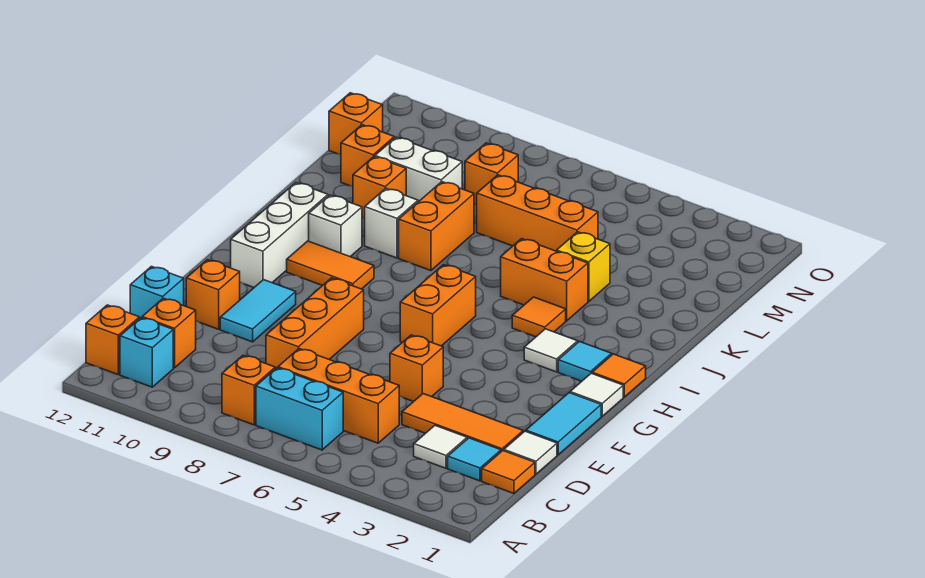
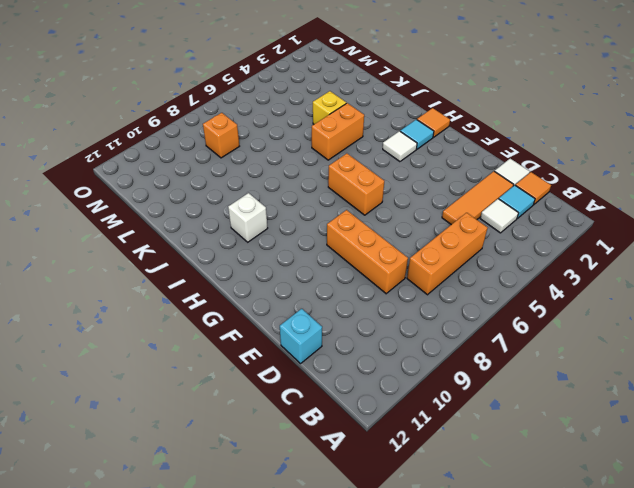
none -> cyan 1x2 brick [256,368,343,450]
none -> orange 1x1 brick [222,355,275,425]
none -> cyan 1x1 brick [120,318,173,387]
none -> orange 1x1 brick [86,305,139,375]

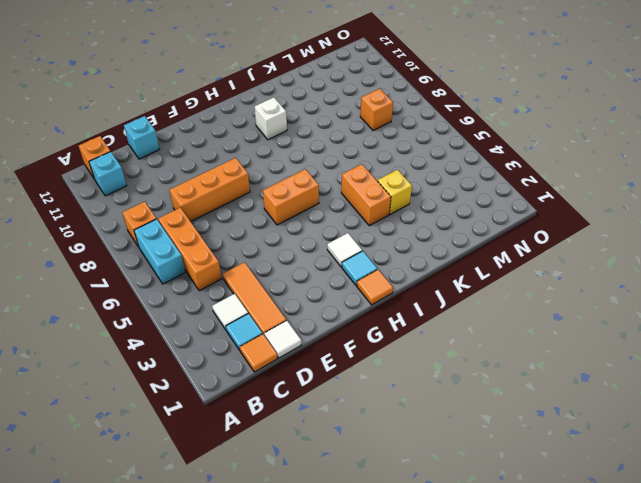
none -> orange 1x1 brick [142,298,196,368]
none -> cyan 1x2 tile [526,393,601,455]
none -> orange 1x1 brick [390,335,443,402]
none -> cyan 1x2 tile [220,280,296,342]

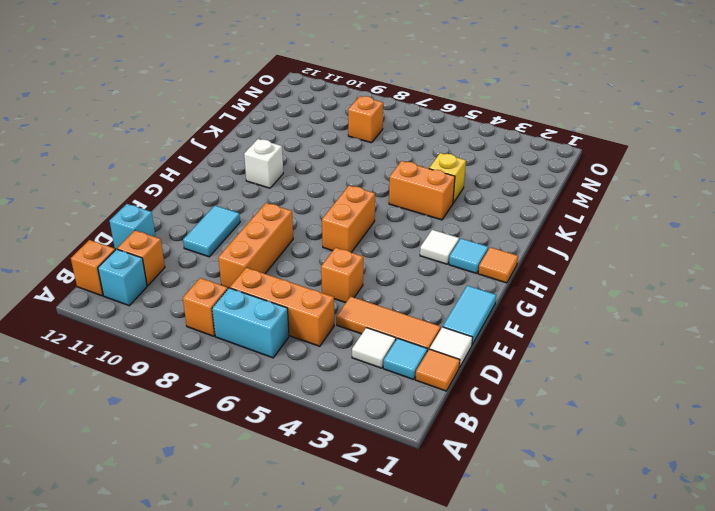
none -> orange 1x1 brick [186,260,240,329]
none -> white 1x1 tile [570,373,623,416]
none -> white 1x3 brick [231,183,328,287]
none -> orange 1x2 tile [287,241,374,289]

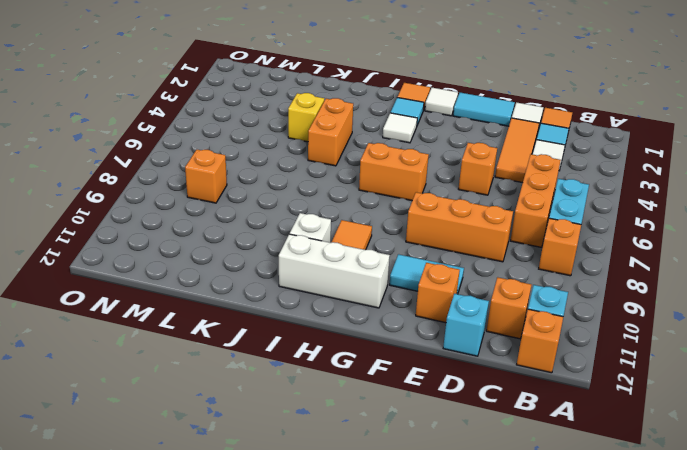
none -> orange 1x1 tile [512,297,566,337]
none -> orange 1x2 brick [399,182,474,271]
none -> white 1x1 brick [365,188,418,258]
none -> orange 1x1 brick [353,157,406,218]

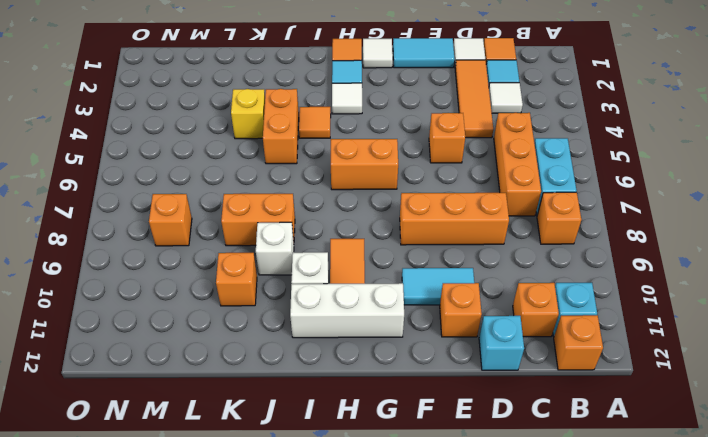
none -> orange 1x3 brick [477,175,598,251]
none -> white 1x2 brick [375,137,462,202]
none -> orange 1x1 brick [341,125,394,186]
none -> orange 1x1 brick [329,93,383,154]

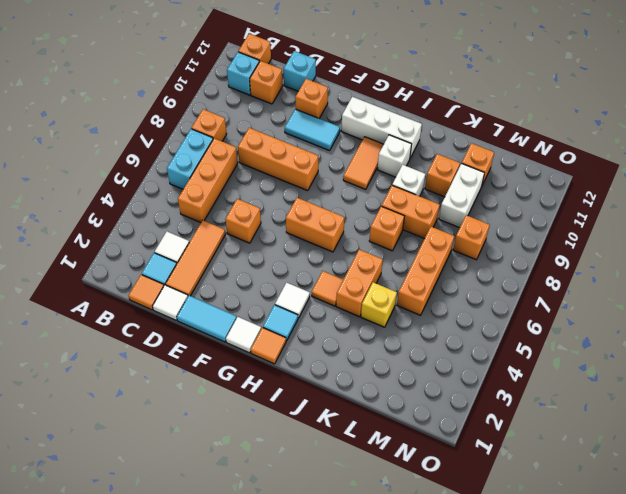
orange 1x1 brick [369,206,404,251] -> orange 1x1 brick moved to [329,93,383,154]

